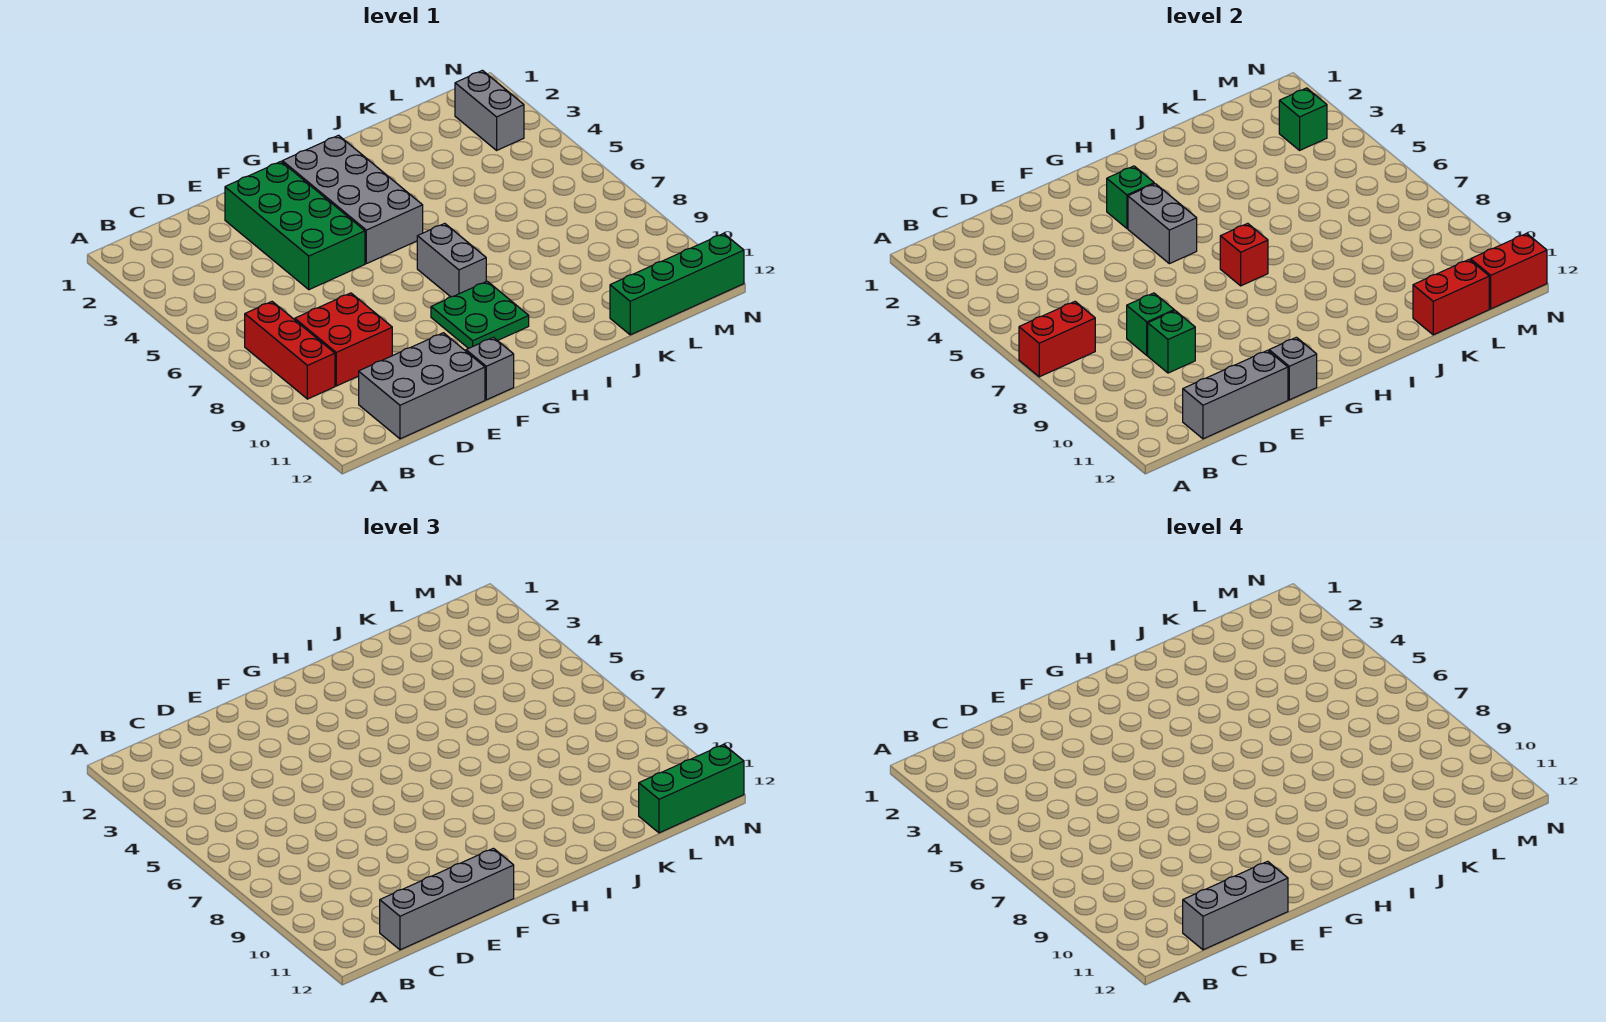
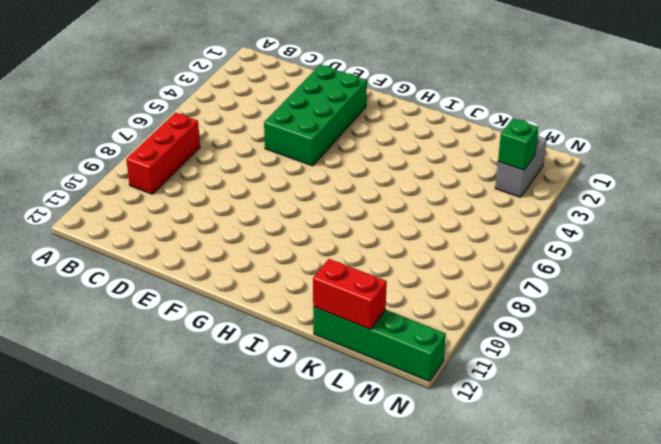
none -> red 2x2 brick [295,293,392,386]
none -> grey 2x3 brick [359,333,485,439]
none -> grey 1x1 brick [466,337,514,400]

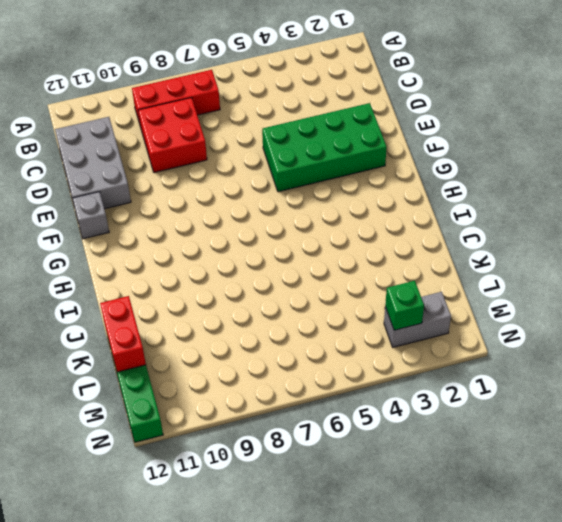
none -> grey 2x4 brick [282,135,423,264]
none -> green 2x2 plate [431,281,529,348]
none -> grey 1x2 brick [417,223,486,297]

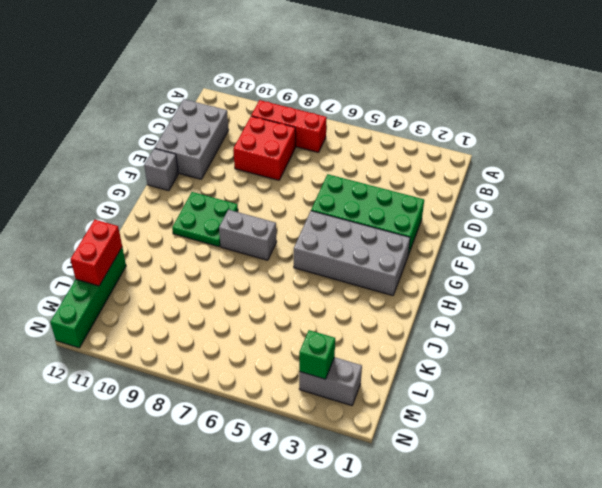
none -> red 1x2 brick [1019,302,1095,377]
none -> grey 1x3 brick [1183,350,1288,439]
none -> green 1x1 brick [1127,293,1174,355]

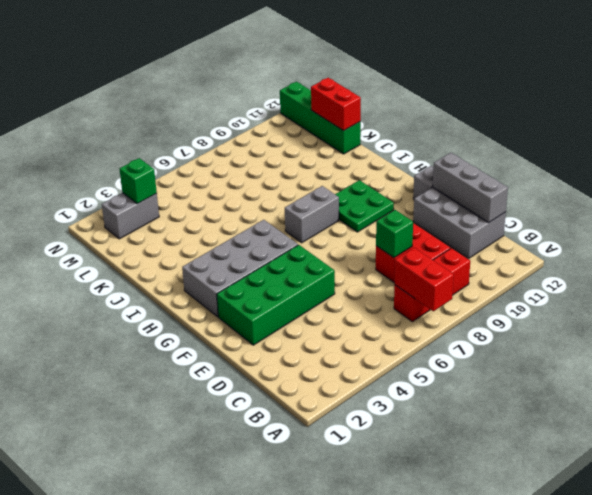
none -> green 1x1 brick [1148,311,1195,373]
none -> grey 1x1 brick [1269,337,1317,400]
none -> green 1x1 brick [1107,166,1154,228]

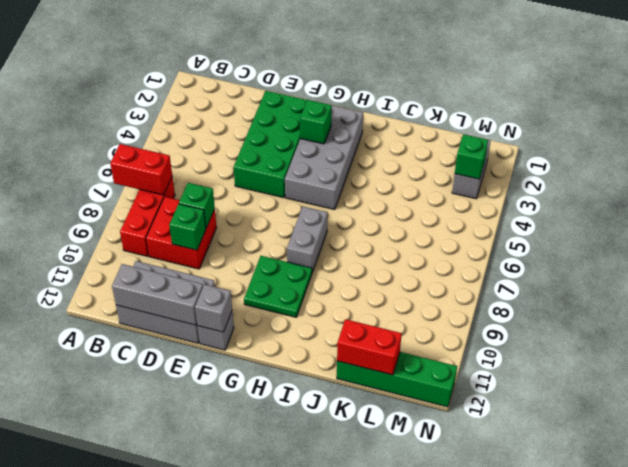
none -> grey 1x2 brick [1128,184,1197,264]
none -> red 1x1 brick [1220,223,1268,286]
none -> red 1x2 brick [1471,233,1547,309]

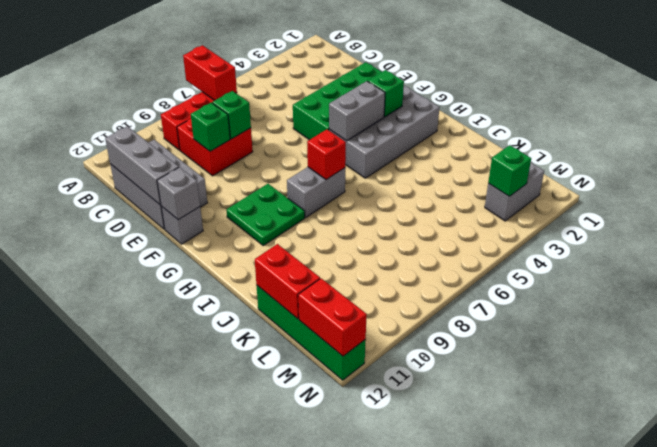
none -> grey 1x4 brick [380,848,514,950]
none -> green 1x3 brick [639,744,744,833]
none -> grey 1x3 brick [1183,861,1288,950]

